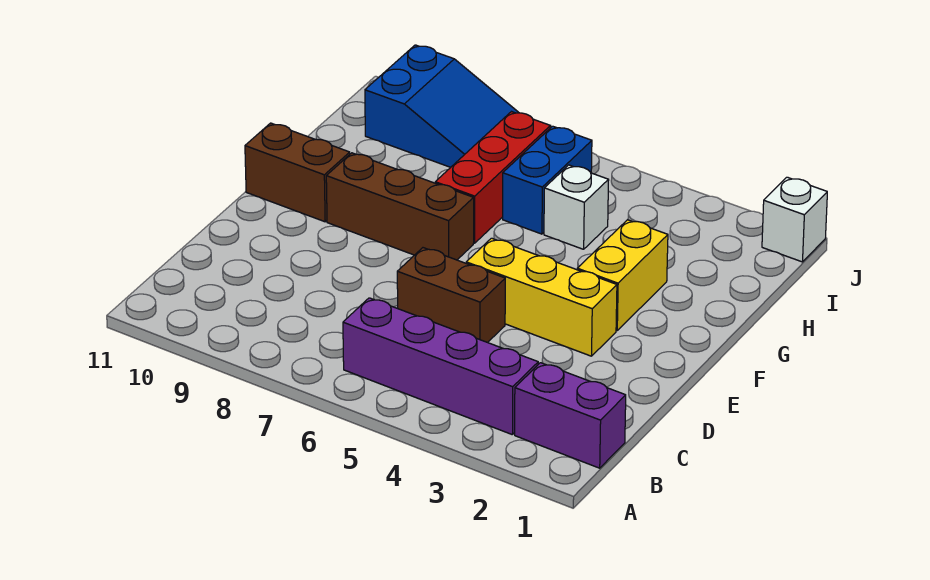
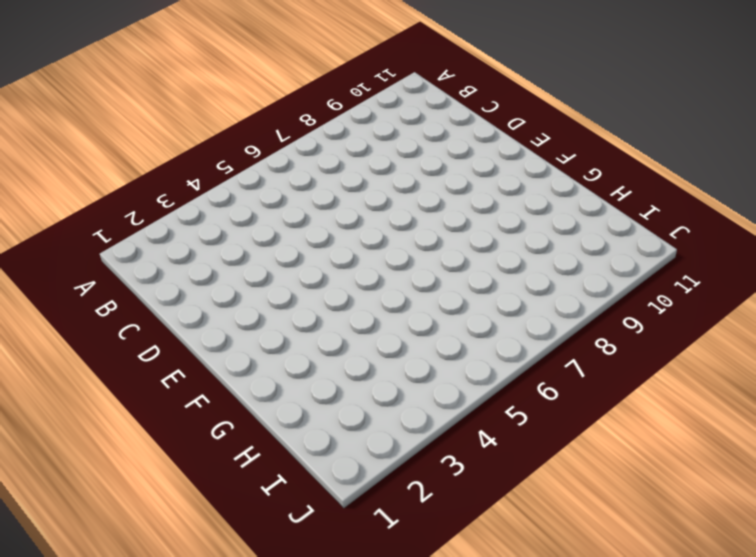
none -> purple 1x2 brick [515,363,626,468]
none -> purple 1x4 brick [343,298,538,435]
none -> brown 1x2 brick [397,248,505,343]

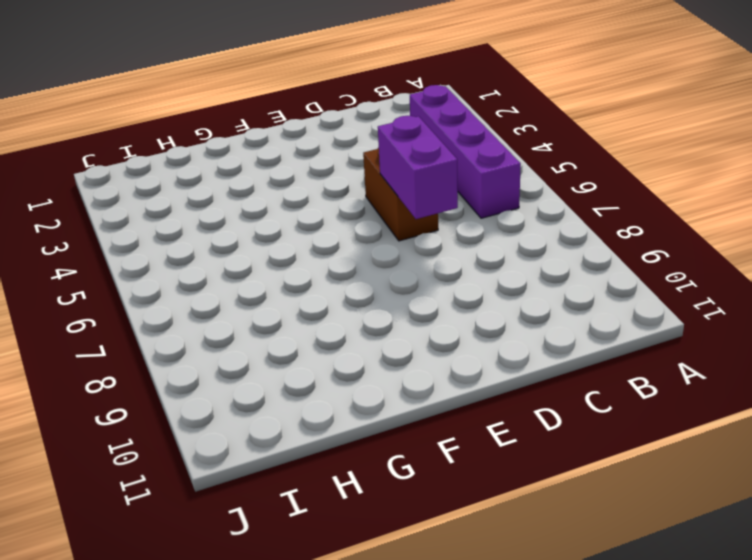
purple 1x2 brick [378,116,458,219] -> purple 1x2 brick moved to [515,363,626,468]
none -> yellow 1x3 brick [466,238,617,356]
none -> yellow 1x2 brick [577,220,668,331]
none -> brown 1x3 brick [326,153,474,260]

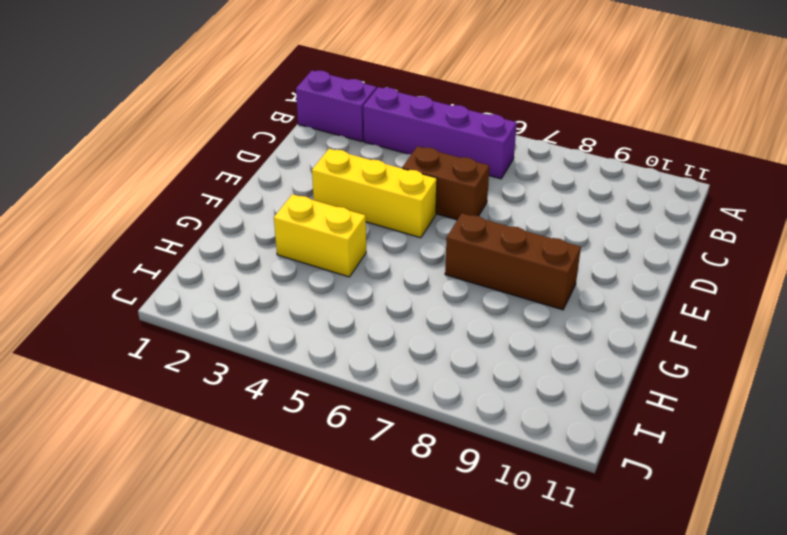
yellow 1x2 brick [274,194,366,277] -> yellow 1x2 brick turned to [577,220,668,331]
none -> brown 1x2 brick [245,123,350,222]
none -> red 1x3 brick [435,112,551,243]
none -> white 1x1 brick [544,165,609,249]

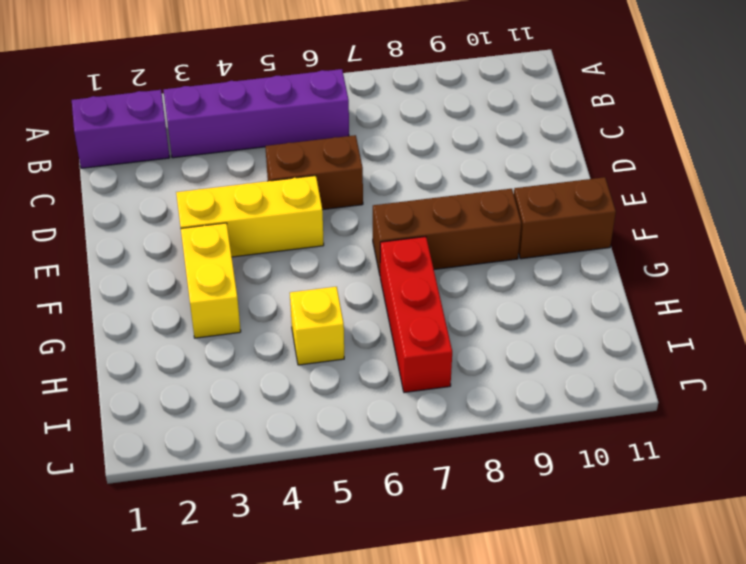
yellow 1x1 brick [290,287,344,365] -> white 1x1 brick [544,165,609,249]
none -> blue 1x2 brick [503,126,592,234]
none -> blue 2x3 slope [365,45,519,167]
none -> white 1x1 brick [762,177,827,262]

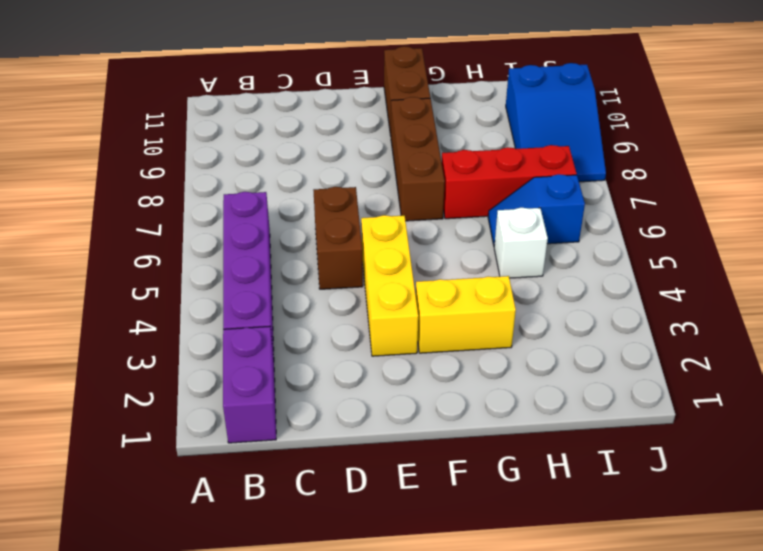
blue 1x2 slope [488,174,585,245] -> blue 1x2 brick [503,126,592,234]
none -> white 1x1 brick [762,177,827,262]

